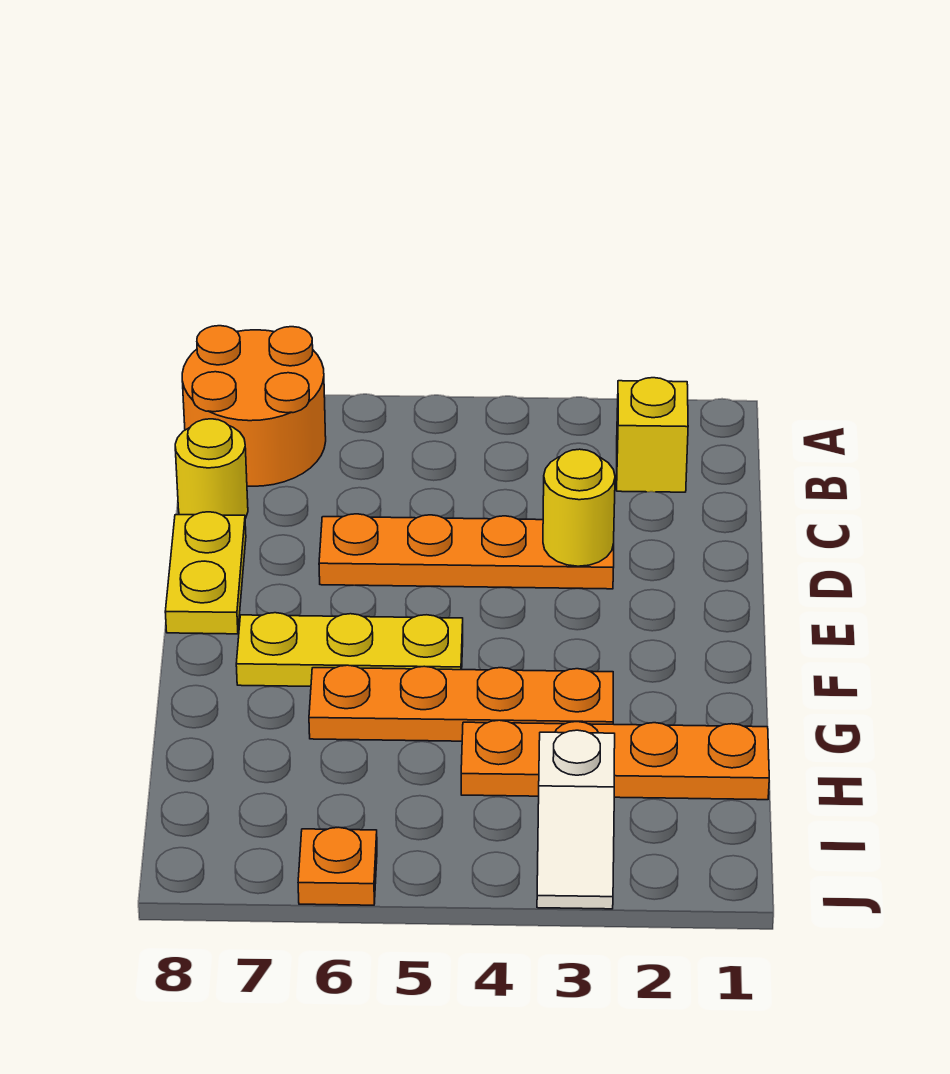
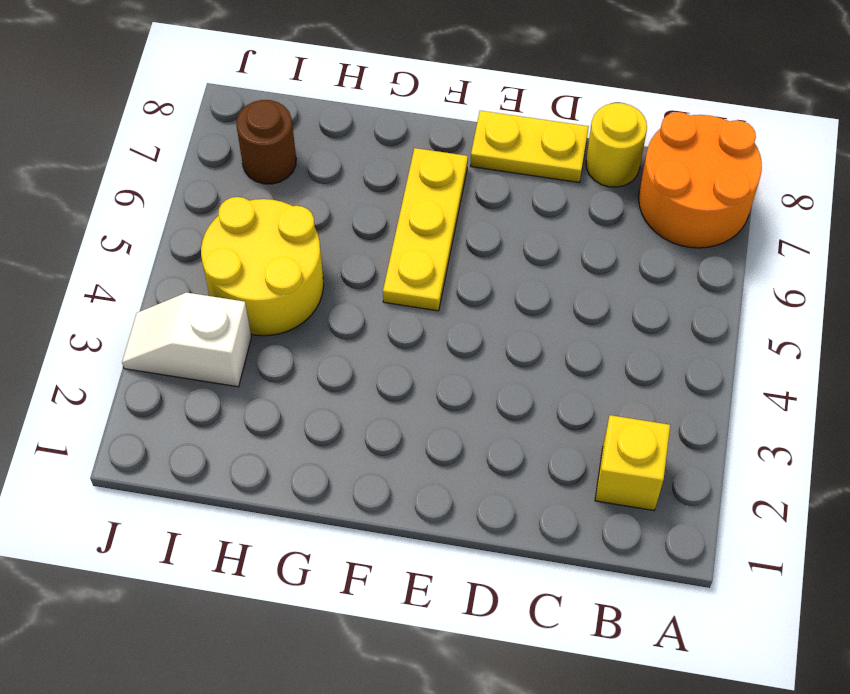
yellow 2x2 round brick [201,197,324,336] -> orange 1x4 plate [461,720,769,800]
brown 1x1 round brick [236,100,296,184] -> none
none -> orange 1x4 plate [319,514,614,589]
none -> orange 1x4 plate [309,665,613,741]

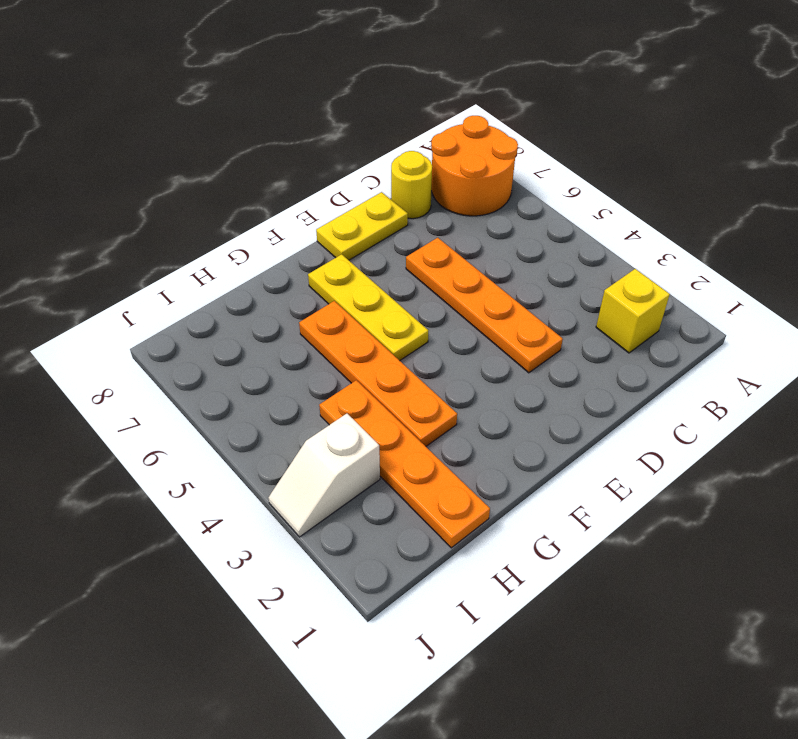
none -> orange 1x1 plate [298,827,377,905]
none -> yellow 1x1 round brick [543,449,615,566]

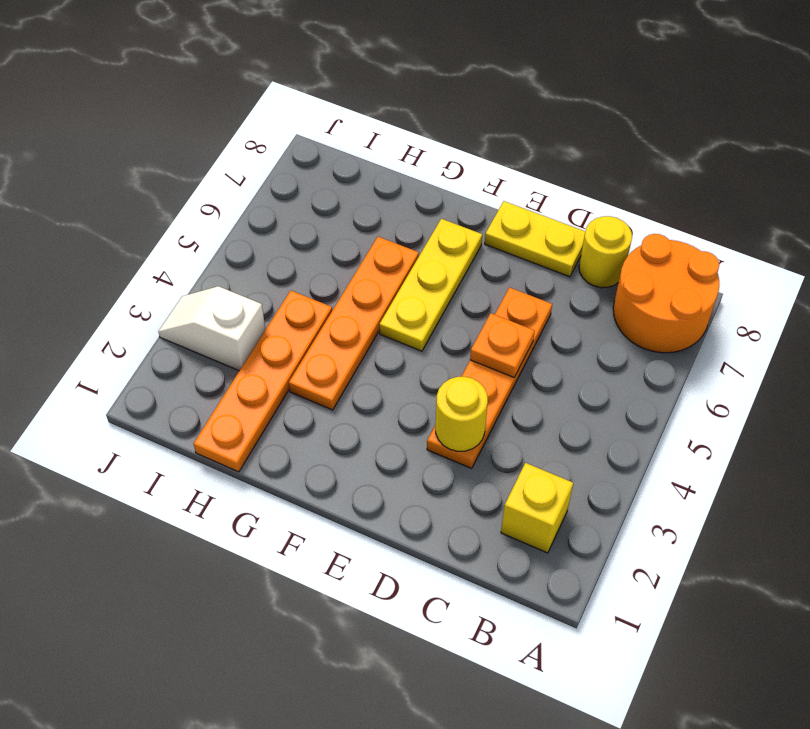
orange 1x1 plate [470,313,535,377] -> orange 1x1 plate moved to [298,827,377,905]

